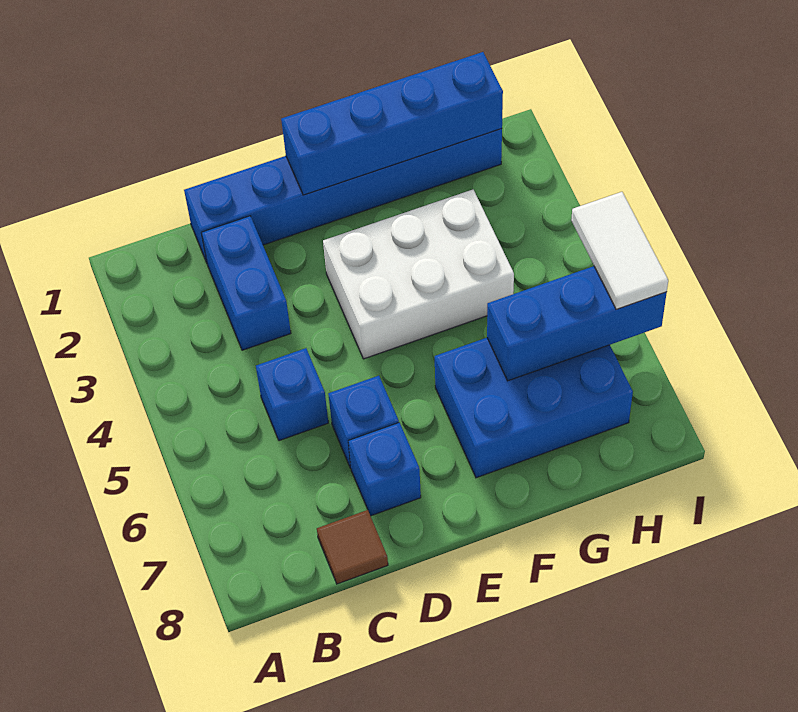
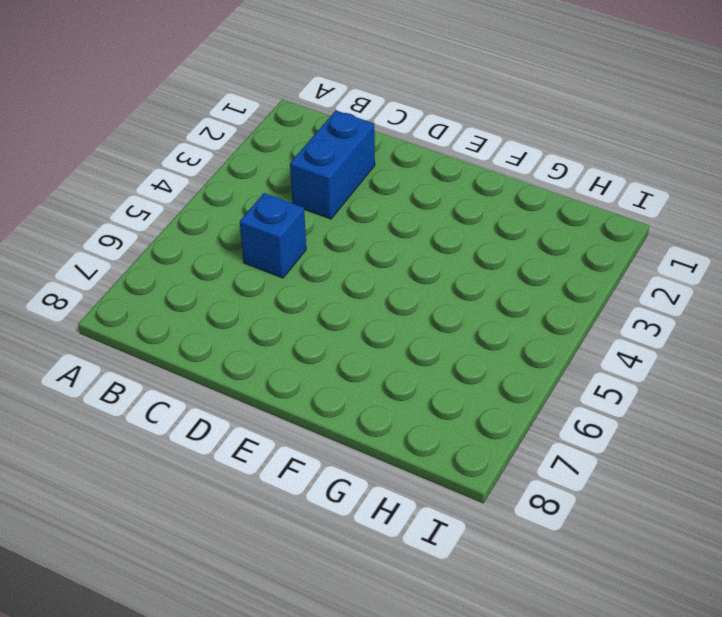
none -> blue 1x6 brick [184,129,502,263]
none -> brown 1x1 tile [317,510,388,584]

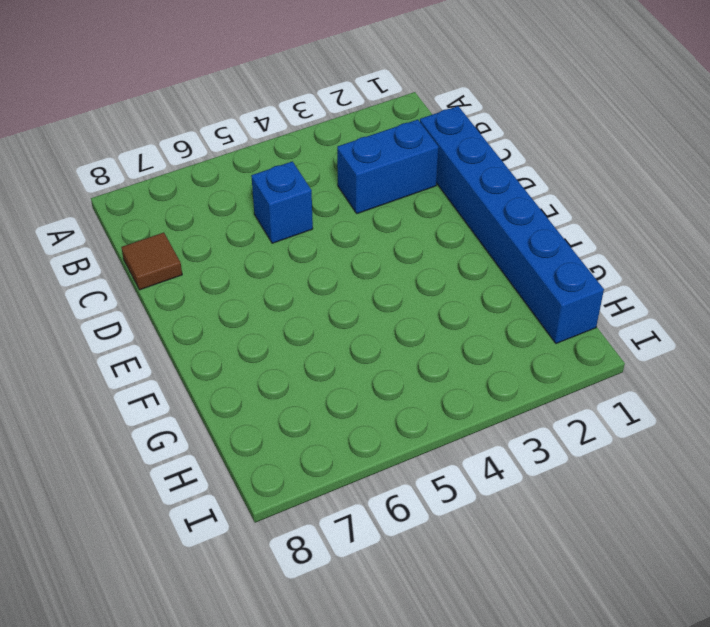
none -> blue 1x1 brick [328,376,399,468]
none -> blue 1x1 brick [348,423,421,516]

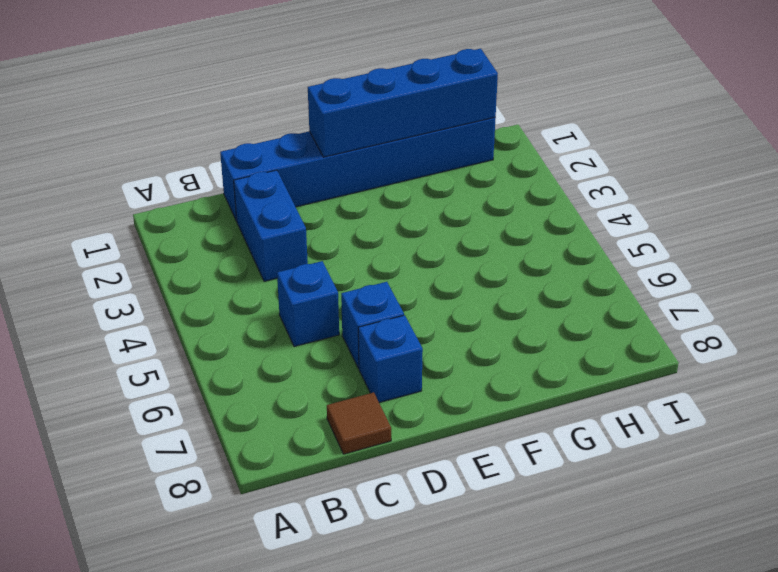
none -> white 2x3 brick [323,190,514,359]
none -> blue 2x3 brick [435,338,633,478]

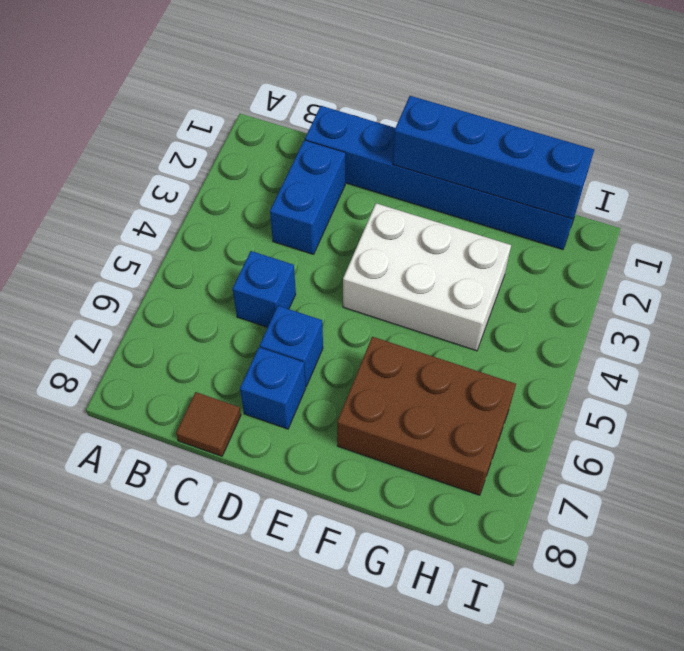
brown 2x3 brick [337,337,516,495] -> blue 2x3 brick [435,338,633,478]
none -> blue 1x3 brick [487,266,667,381]
none -> white 1x2 tile [571,192,668,309]

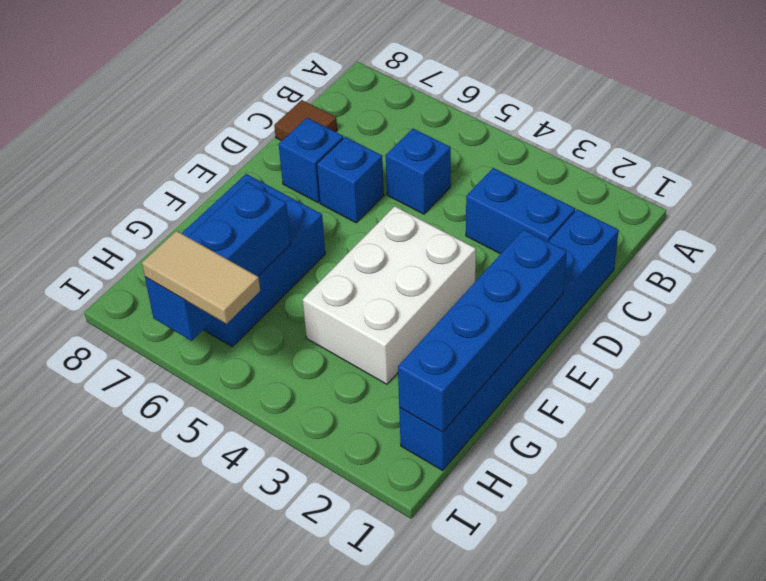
tan 1x2 tile [142,231,260,324] -> white 1x2 tile [571,192,668,309]

